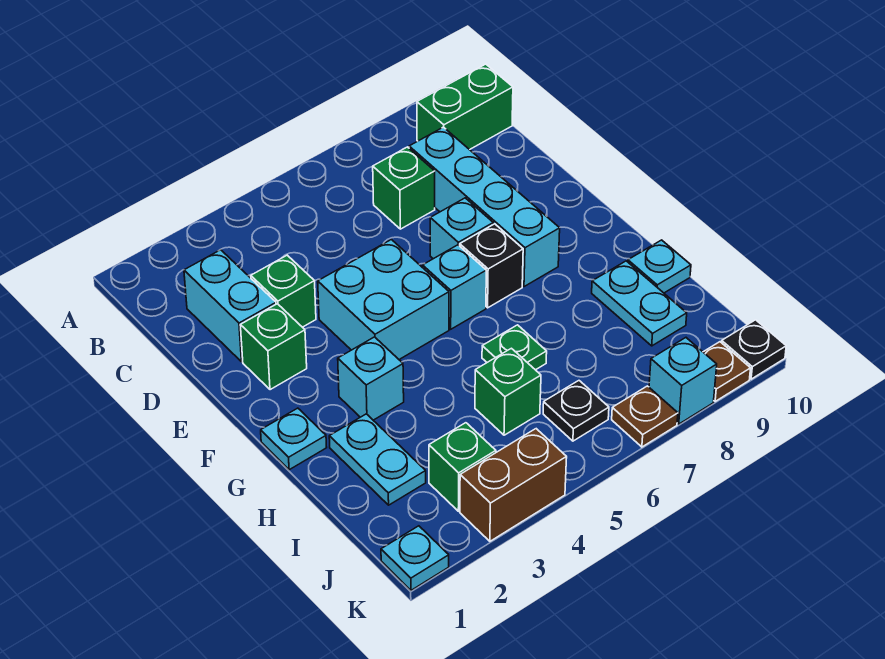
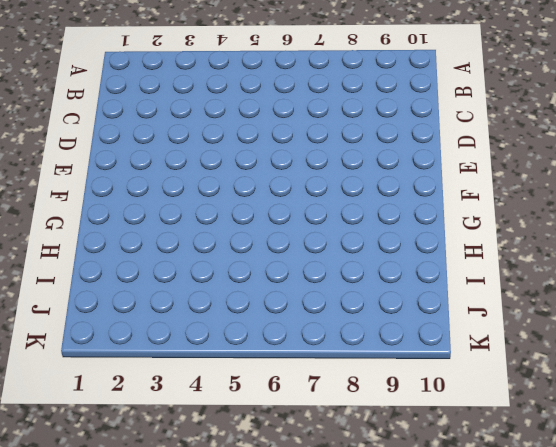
none -> green 1x2 brick [417,64,513,150]
none -> cyan 1x2 brick [184,250,276,362]
none -> green 1x1 brick [373,147,435,229]

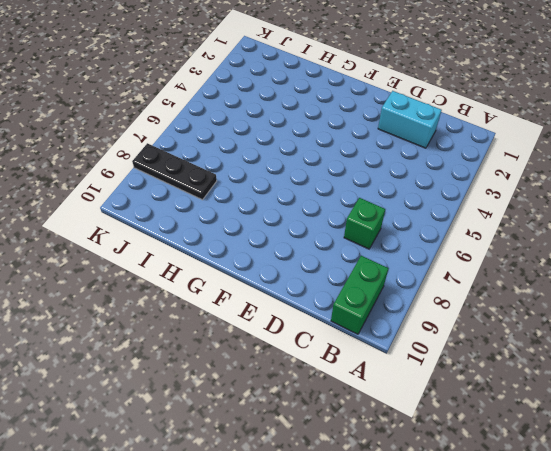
black 1x3 plate [132,143,217,200] -> cyan 1x1 brick [649,338,717,424]
none -> cyan 1x4 brick [409,127,560,287]
none -> green 1x1 brick [251,255,316,327]
none -> green 1x1 brick [240,304,307,390]

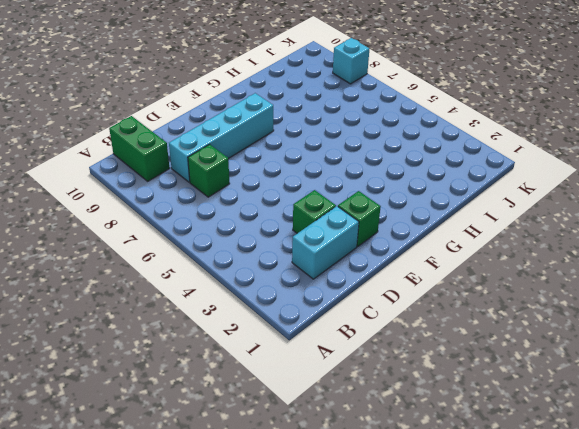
none -> cyan 2x2 brick [318,240,449,359]
none -> cyan 1x1 brick [430,198,493,259]
none -> cyan 1x1 brick [423,245,486,329]

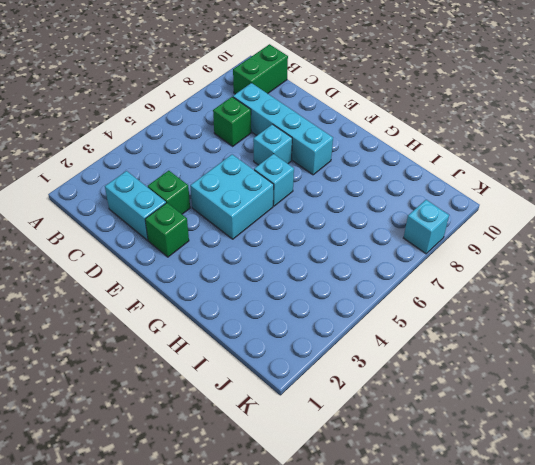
none -> black 1x1 brick [460,224,523,308]
none -> cyan 1x1 plate [261,408,327,470]
none -> cyan 1x1 brick [338,337,404,420]

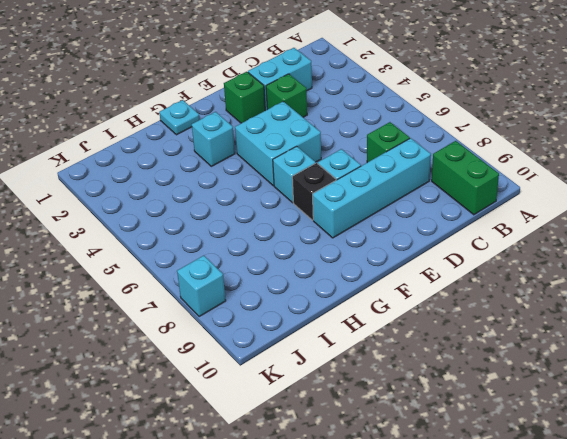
none -> cyan 1x2 plate [329,414,426,505]
none -> green 1x1 plate [482,325,547,370]
none -> cyan 1x2 plate [592,261,687,346]

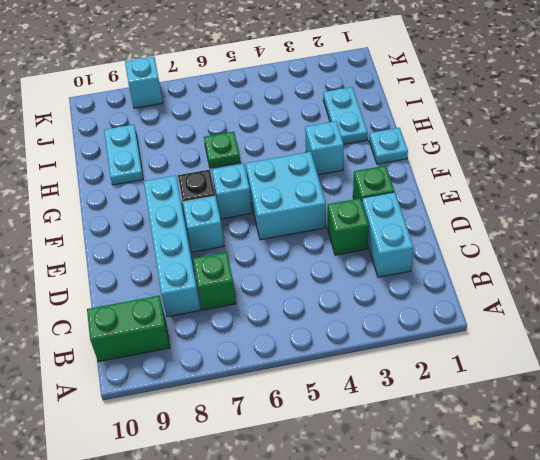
none -> cyan 1x1 plate [628,240,691,293]
none -> green 1x1 brick [475,348,541,435]
none -> green 1x1 brick [429,423,496,511]

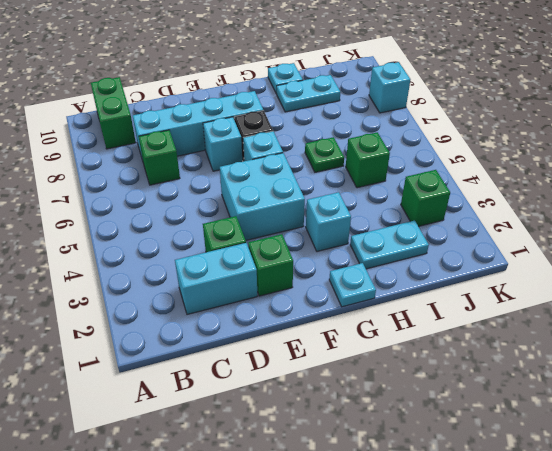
none -> black 1x1 plate [543,381,609,441]
none -> cyan 1x1 plate [381,526,449,590]
none -> brown 1x2 brick [460,429,567,541]

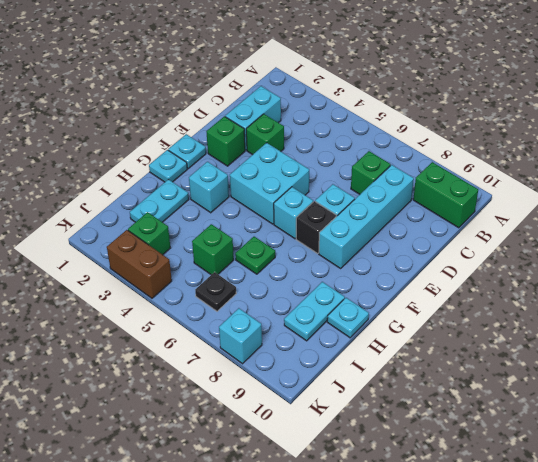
cyan 1x1 plate [168,134,206,169] -> cyan 1x1 plate moved to [381,526,449,590]
none -> brown 1x1 plate [612,386,678,447]
none -> brown 1x1 plate [703,342,751,401]
none -> black 1x1 plate [722,320,786,379]

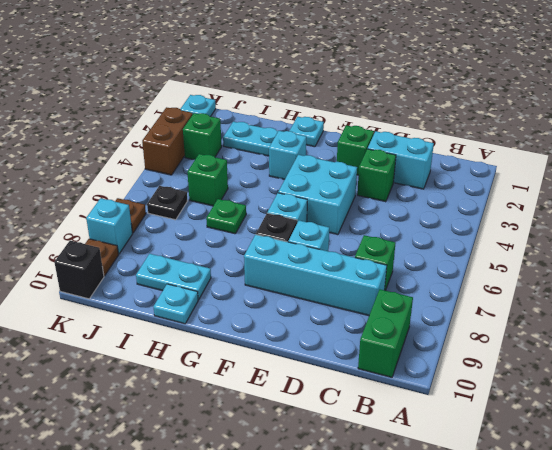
black 1x1 brick [54,241,104,299] -> black 1x1 plate [722,320,786,379]

